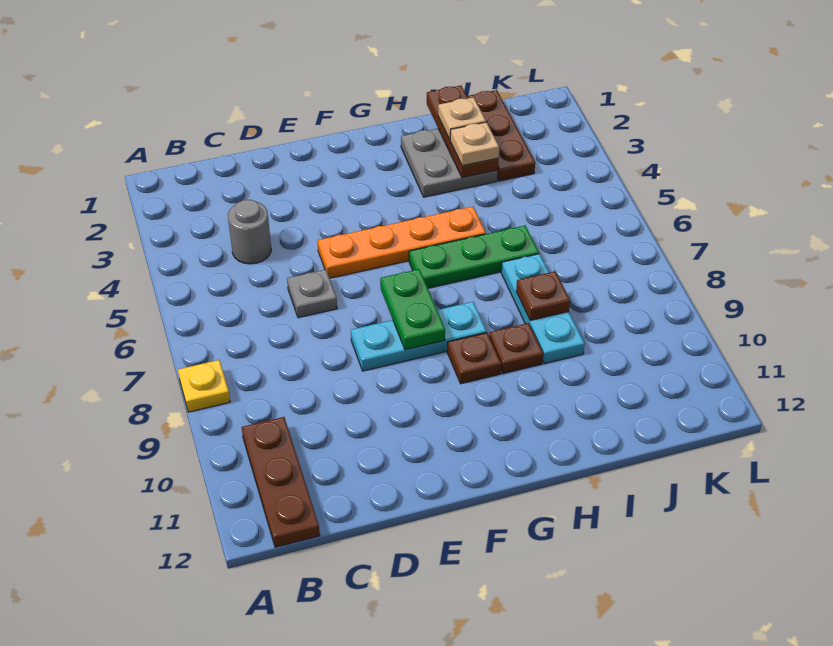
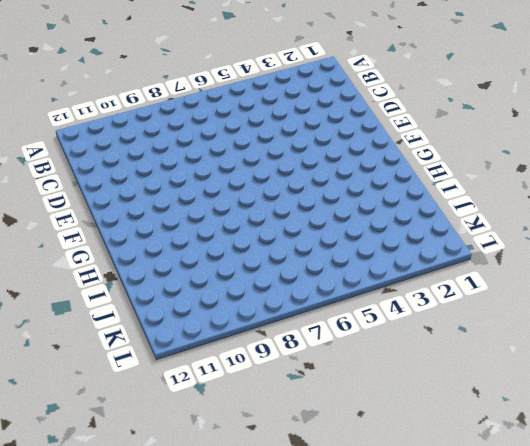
none -> yellow 1x1 plate [178,360,230,412]
none -> brown 1x3 plate [242,417,320,547]
none -> grey 1x1 round brick [228,200,271,264]

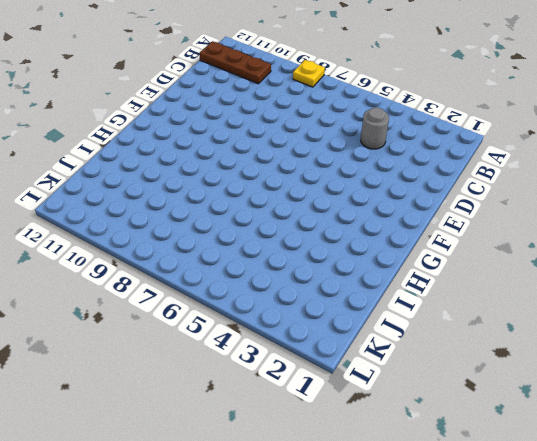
none -> grey 1x1 plate [287,269,337,318]
none -> orange 1x4 plate [317,206,486,278]
none -> cyan 1x3 plate [351,302,487,371]

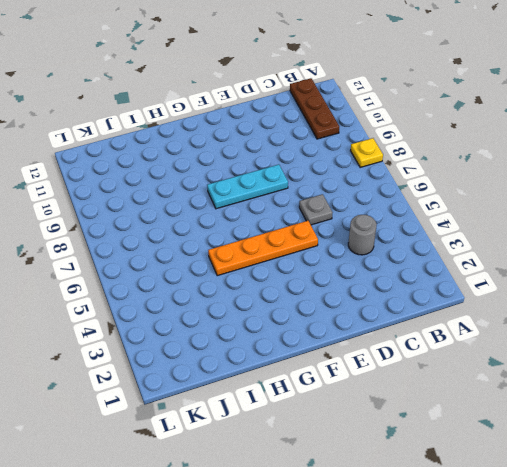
none -> green 1x3 plate [409,226,539,288]
none -> brown 1x1 plate [447,333,501,384]
none -> grey 2x2 plate [401,128,498,197]

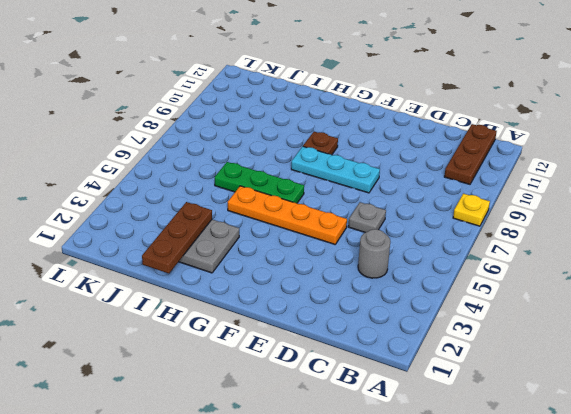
none -> brown 1x1 plate [489,323,543,374]
none -> cyan 1x3 plate [501,254,585,364]
none -> brown 1x3 plate [467,90,535,181]

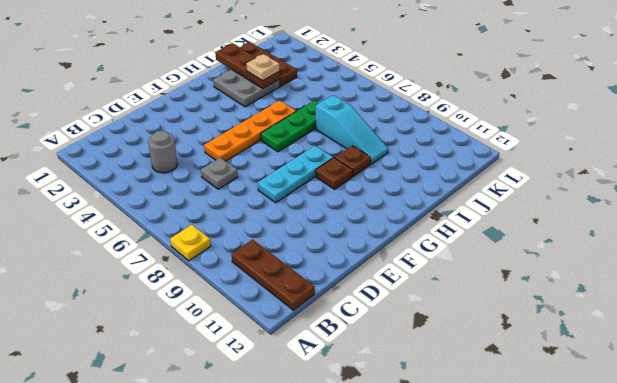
cyan 1x3 slope [316,95,388,164] -> cyan 1x3 plate [501,254,585,364]
none -> green 1x2 plate [380,269,445,350]
none -> brown 1x1 plate [516,271,570,320]
none -> tan 1x1 plate [438,97,486,140]

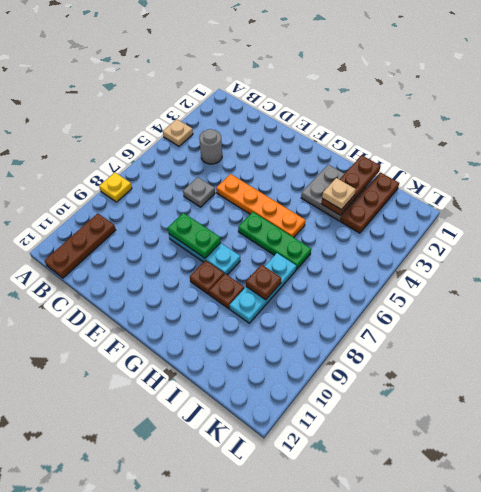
tan 1x1 plate [163,119,193,146] -> tan 1x1 plate moved to [438,97,486,140]
green 1x2 plate [168,213,221,258] -> green 1x2 plate turned to [380,269,445,350]

